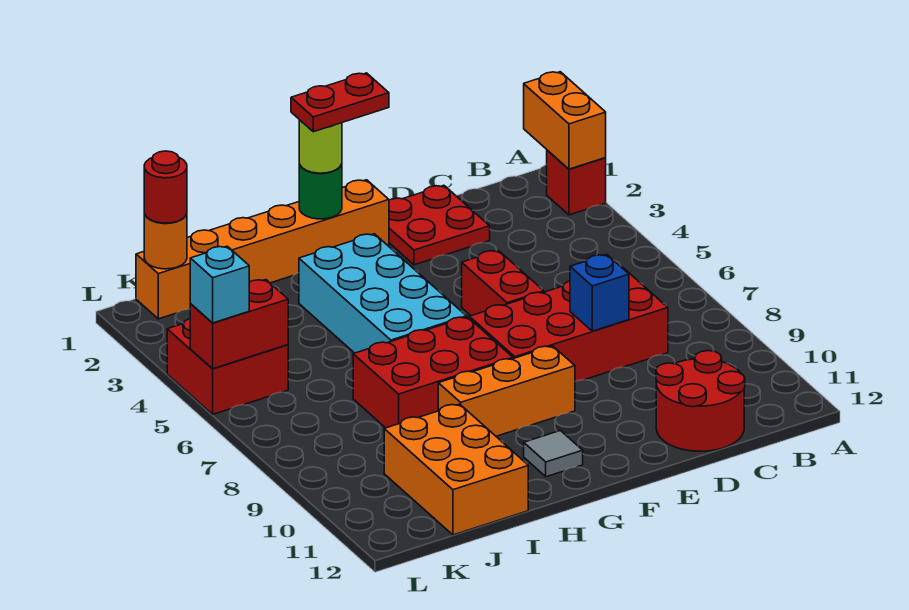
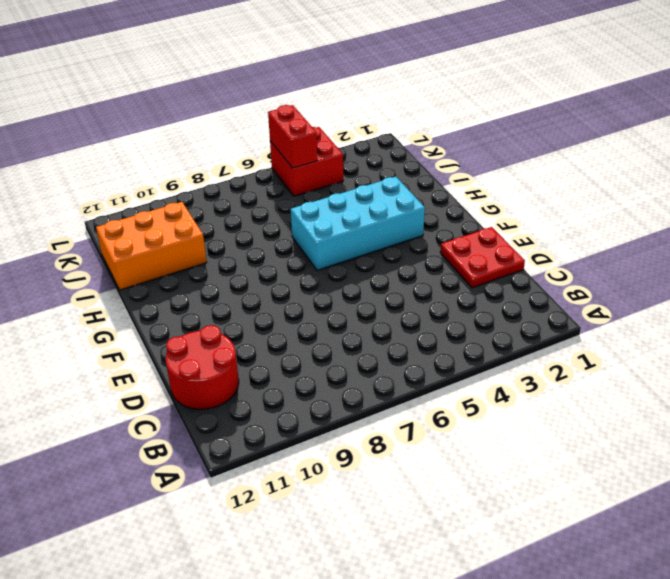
none -> red 1x1 brick [547,150,606,215]
none -> red 2x4 brick [469,267,668,382]
none -> red 1x2 brick [462,250,544,316]

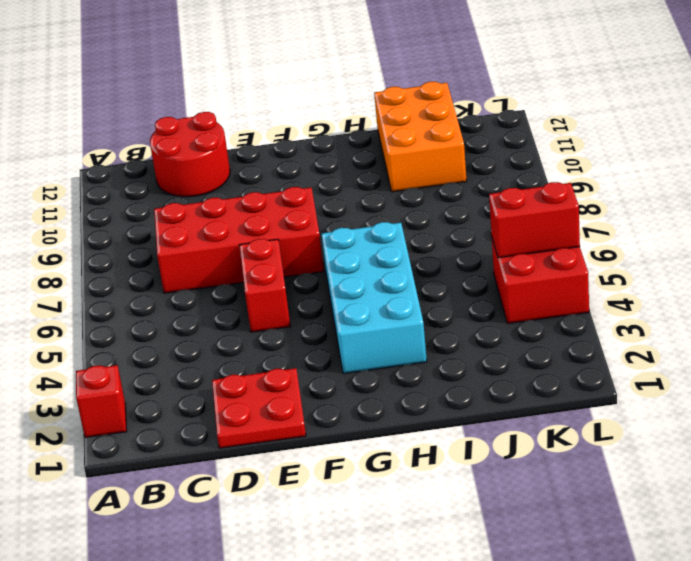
none -> orange 1x6 brick [136,180,389,319]
none -> orange 1x3 brick [438,346,575,436]
none -> red 2x3 brick [353,317,513,428]

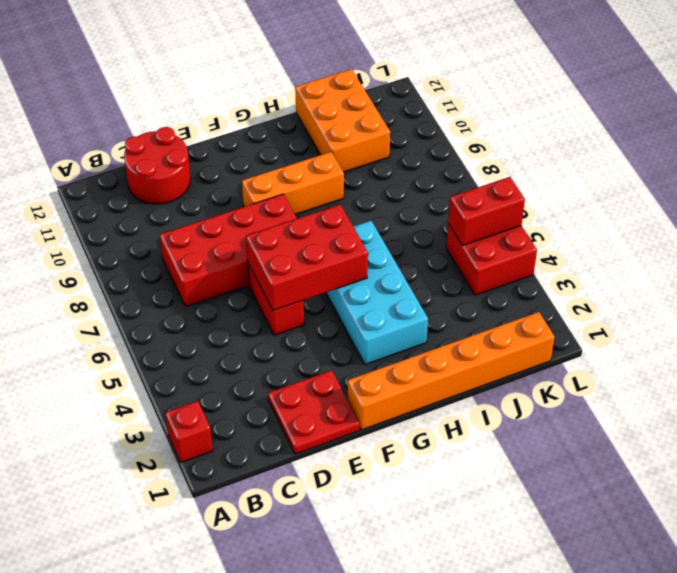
red 2x3 brick [246,205,368,310] -> red 2x3 brick moved to [353,317,513,428]
none -> grey 1x1 tile [524,431,583,477]
none -> orange 1x2 brick [524,72,606,169]
none -> blue 1x1 brick [570,255,629,331]

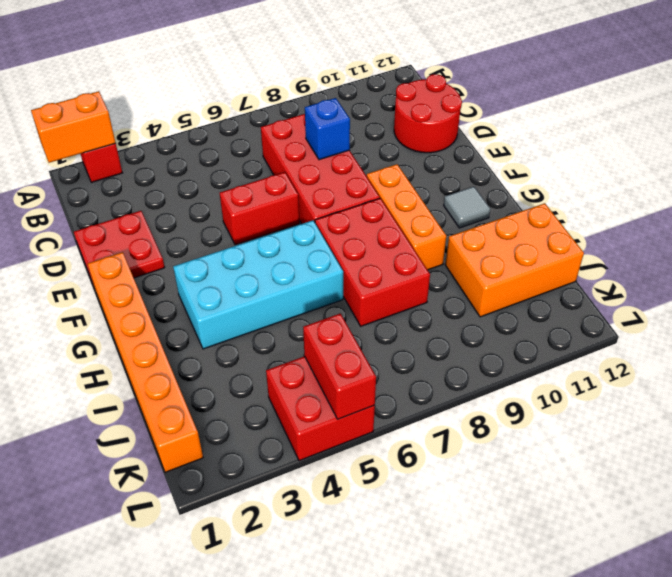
none -> green 1x1 round brick [299,164,342,219]
none -> orange 1x1 round brick [144,214,187,269]
none -> lime 1x1 round brick [299,120,342,173]

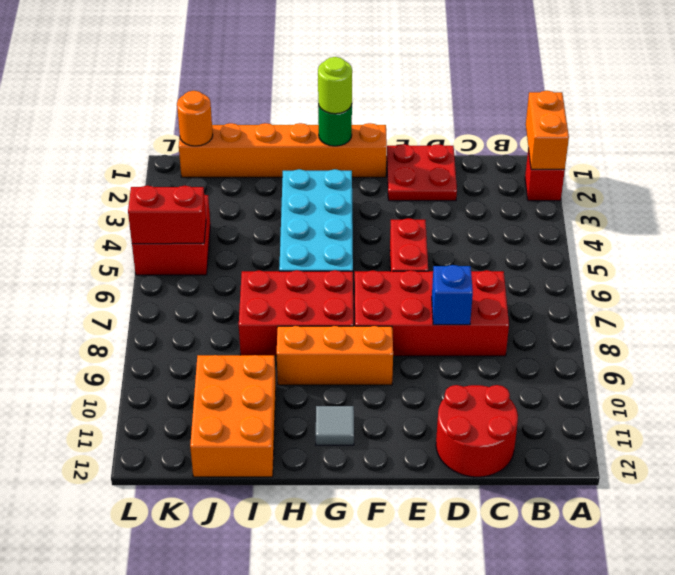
none -> red 1x1 round brick [144,151,187,223]
none -> cyan 1x1 brick [190,246,249,323]
none -> red 1x2 plate [291,73,389,132]

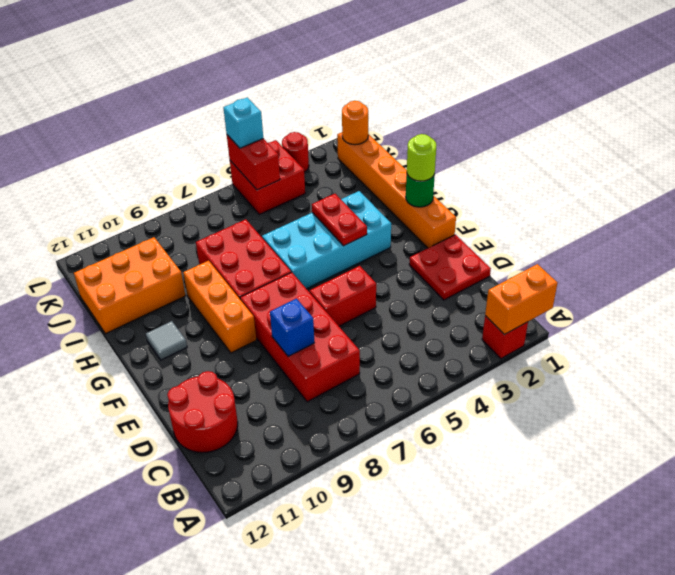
red 1x2 plate [312,194,367,246] -> red 1x2 plate moved to [291,73,389,132]
red 1x1 round brick [282,132,309,172] -> red 1x1 round brick moved to [144,151,187,223]

